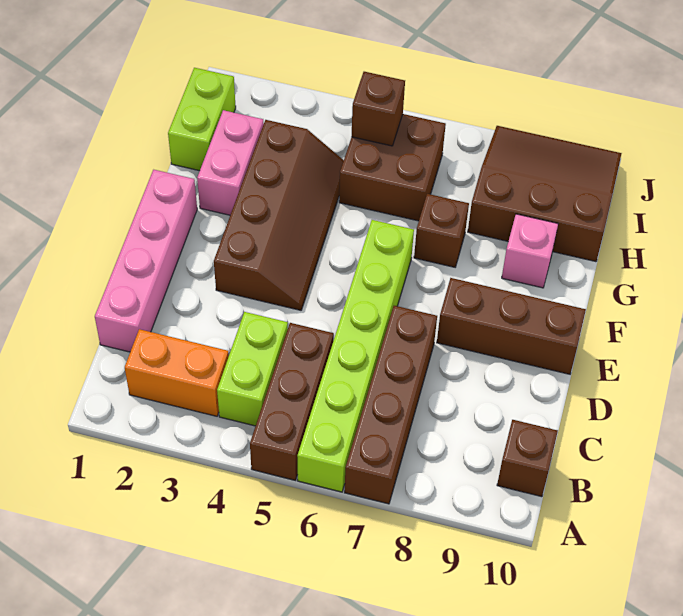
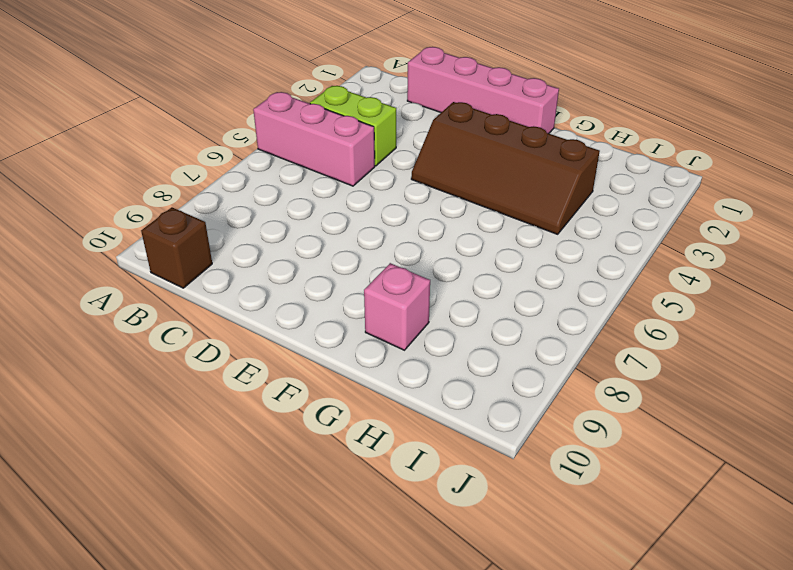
pink 1x3 brick [253,92,375,186] -> brown 1x3 brick [250,323,334,480]
none -> lime 1x6 brick [297,220,414,492]
none -> brown 1x4 brick [345,306,437,504]
none -> orange 1x2 brick [125,329,229,416]

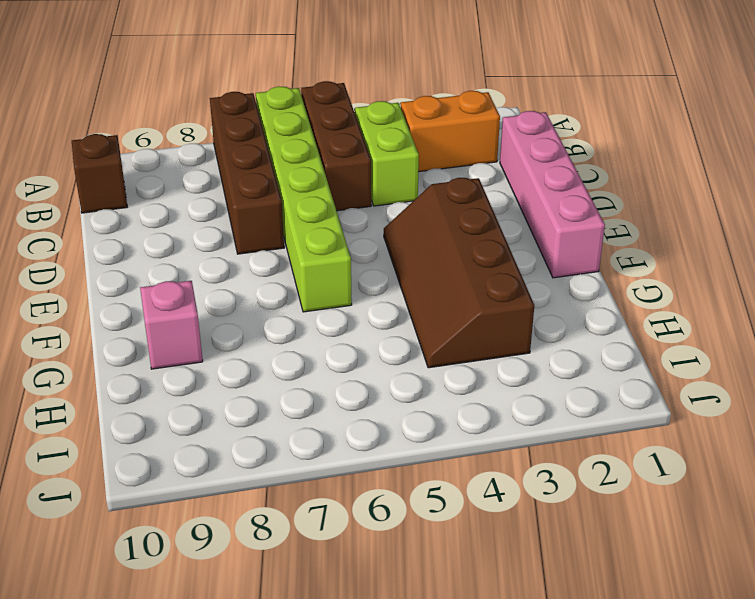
none -> brown 1x3 brick [437,278,586,374]
none -> pink 1x2 brick [197,110,264,215]
none -> brown 1x1 brick [414,194,469,267]

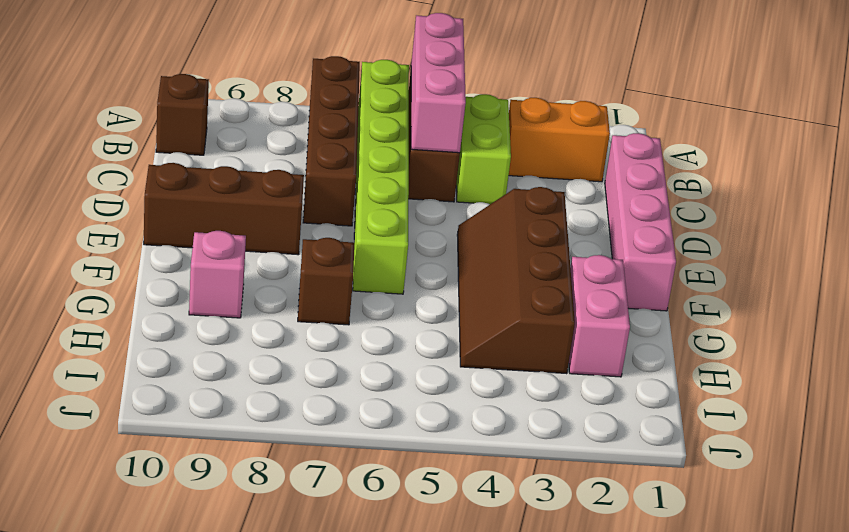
pink 1x3 brick [411,13,466,153] -> none
none -> lime 1x2 brick [168,68,236,171]
none -> brown 2x2 brick [339,114,446,221]
none -> brown 3x3 slope [468,126,622,262]

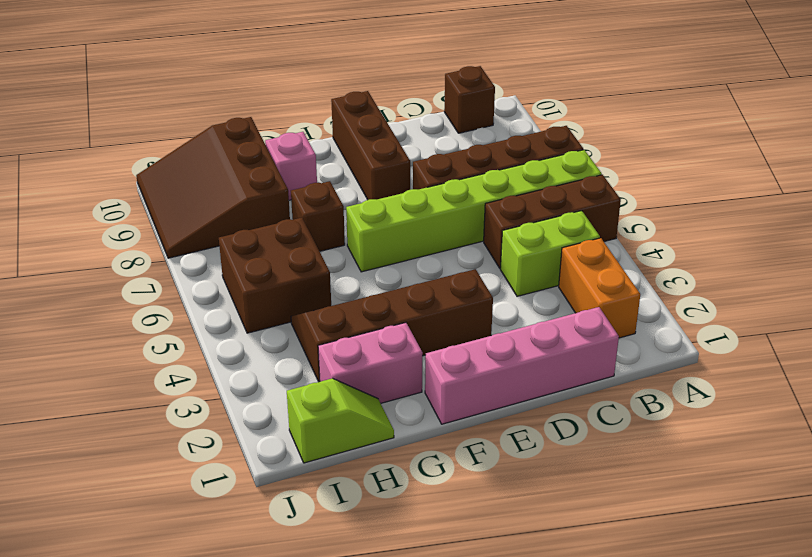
lime 1x2 slope [287,378,394,463] -> lime 1x2 brick [168,68,236,171]
none -> brown 1x1 brick [352,72,405,146]

